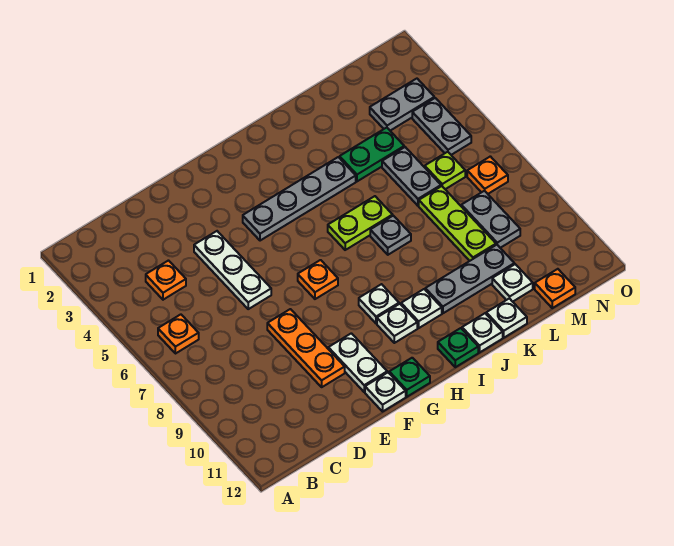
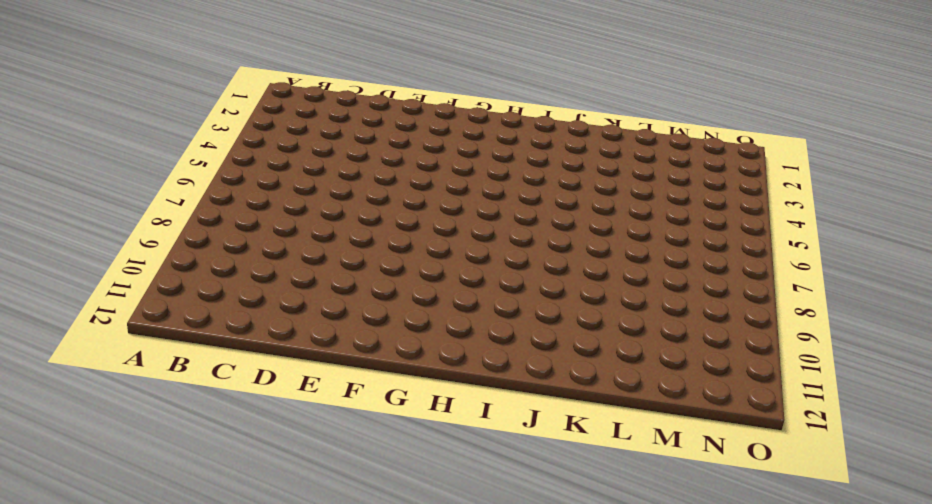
none -> orange 1x1 plate [158,314,199,354]
none -> orange 1x1 plate [146,261,186,300]
none -> white 1x3 plate [194,231,271,309]

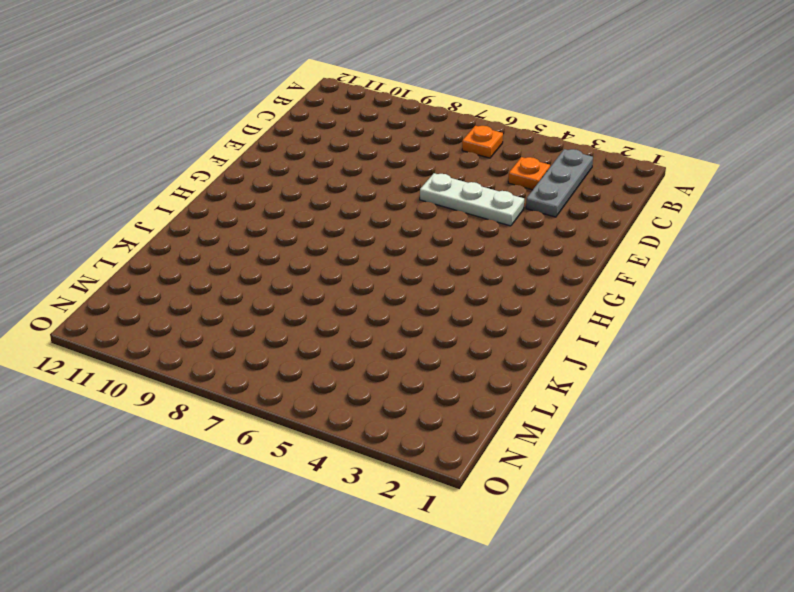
grey 1x3 plate [526,149,593,217] -> grey 1x3 plate moved to [425,245,514,313]
none -> orange 1x3 plate [267,309,345,387]
none -> white 1x2 plate [328,333,387,392]
none -> white 1x1 plate [365,372,406,411]

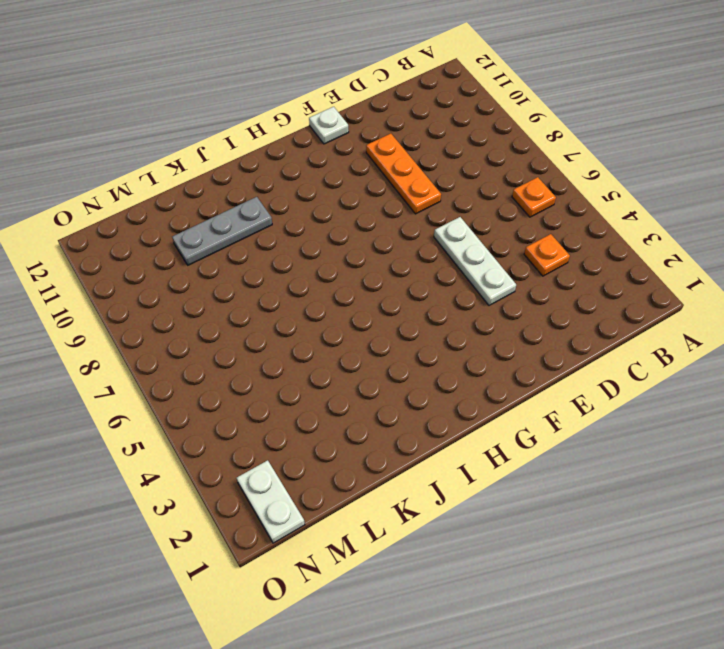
white 1x2 plate [237,460,305,543] -> white 1x2 plate moved to [328,333,387,392]
none -> grey 1x4 plate [243,157,356,241]
none -> orange 1x1 plate [298,260,338,299]
none -> green 1x1 plate [389,358,430,397]

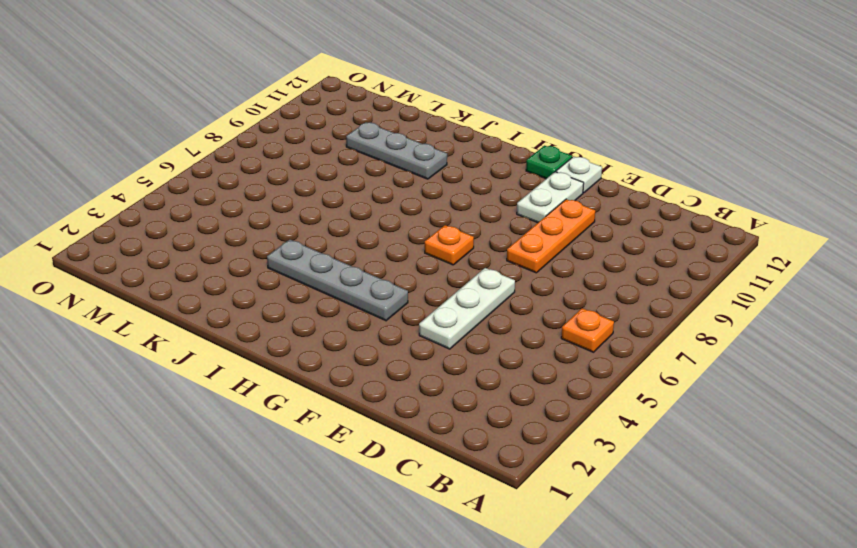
none -> orange 1x1 plate [146,261,186,300]
none -> white 1x1 plate [359,284,399,323]
none -> white 1x1 plate [377,304,417,343]

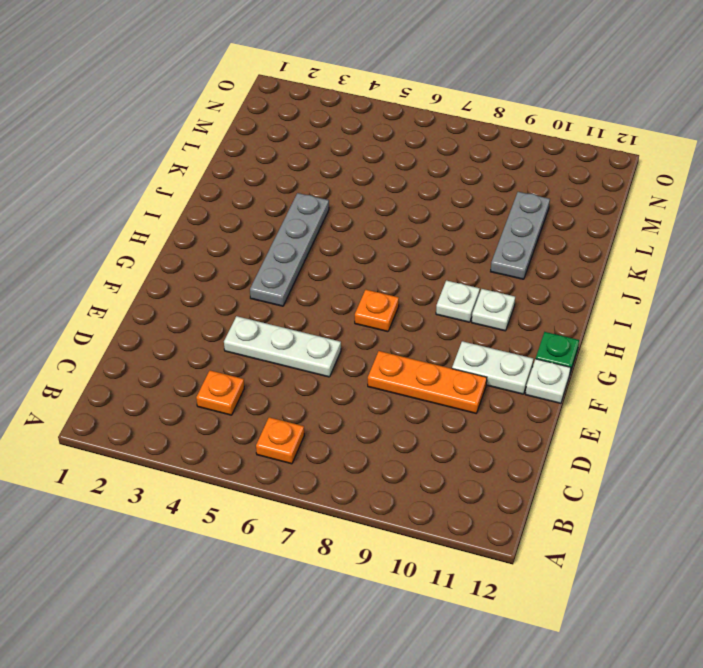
none -> lime 1x2 plate [328,196,393,250]
none -> white 1x1 plate [401,289,442,328]
none -> green 1x1 plate [438,328,478,367]

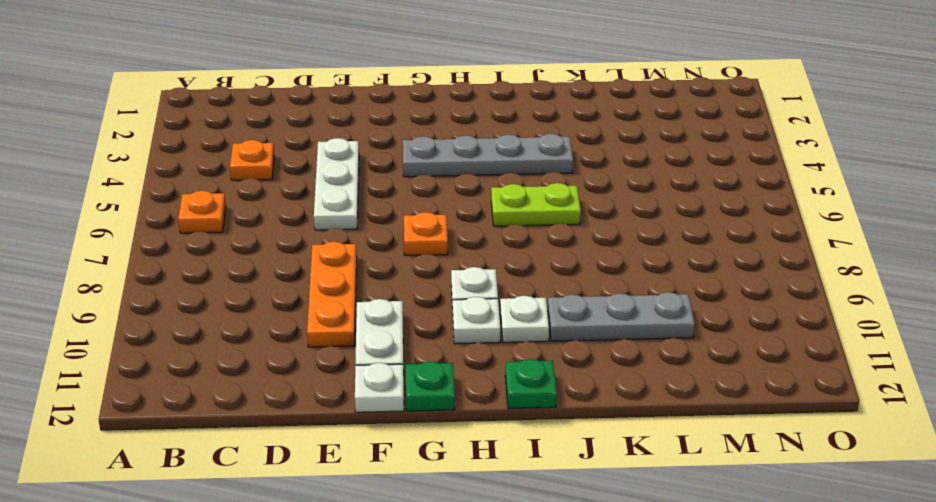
none -> grey 1x1 plate [370,216,411,255]
none -> white 1x1 plate [462,313,503,352]
none -> green 1x2 plate [340,128,404,181]

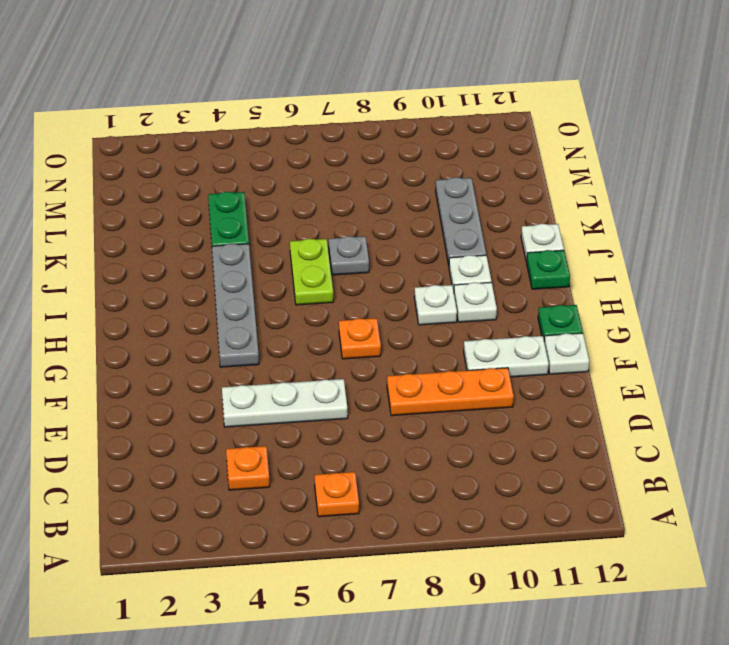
none -> white 1x1 plate [486,298,527,338]
none -> grey 1x2 plate [382,147,441,206]
none -> lime 1x3 plate [419,186,496,261]

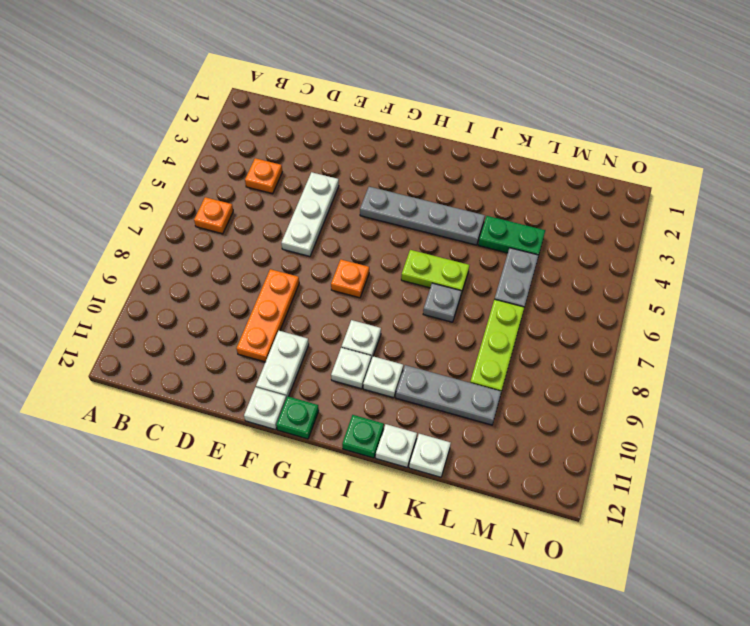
none -> white 1x1 plate [492,264,533,302]
none -> grey 1x2 plate [370,79,434,131]
none -> lime 1x1 plate [425,152,465,189]

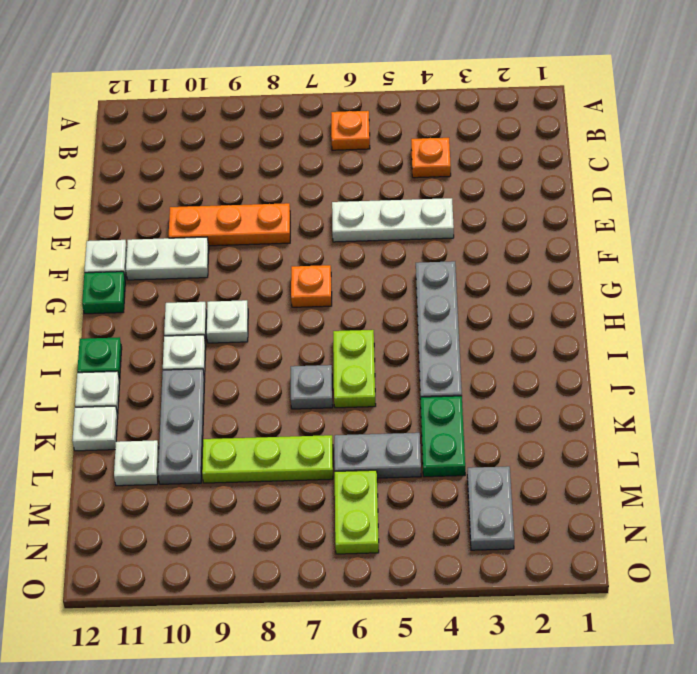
lime 1x2 plate [335,470,379,554] -> lime 1x1 plate [425,152,465,189]
none -> grey 1x2 plate [461,191,520,248]
none -> orange 1x1 plate [535,269,575,308]
none -> grey 1x2 plate [412,98,471,155]

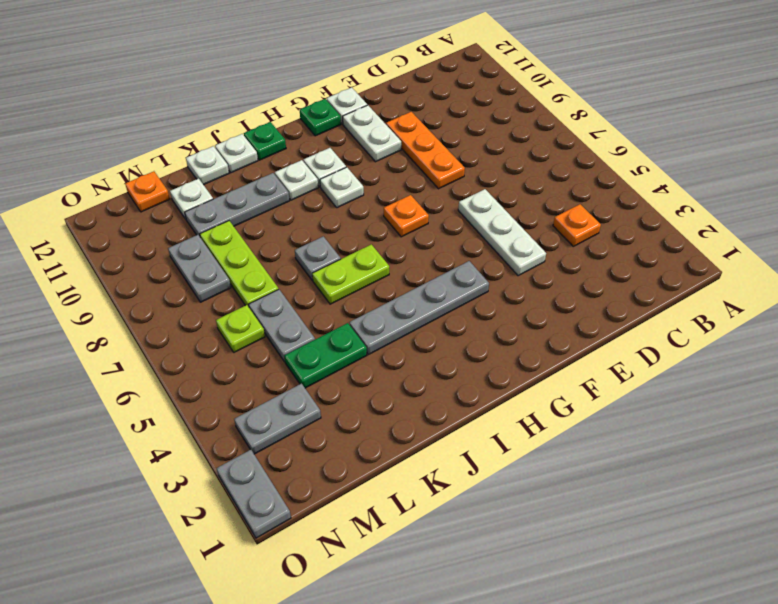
grey 1x2 plate [216,450,291,538] -> grey 1x2 plate moved to [412,98,471,155]
none -> orange 1x1 plate [158,314,199,354]
none -> orange 1x1 plate [467,156,508,194]

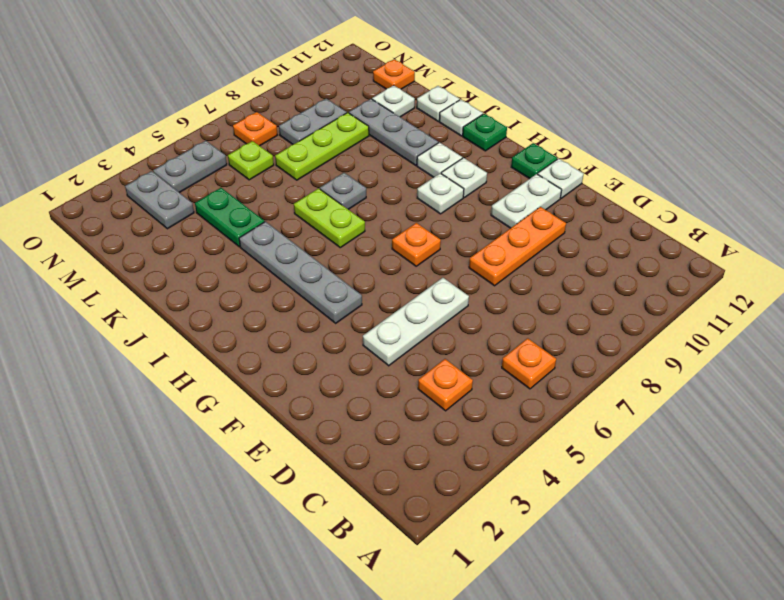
none -> grey 1x2 plate [382,147,441,206]

